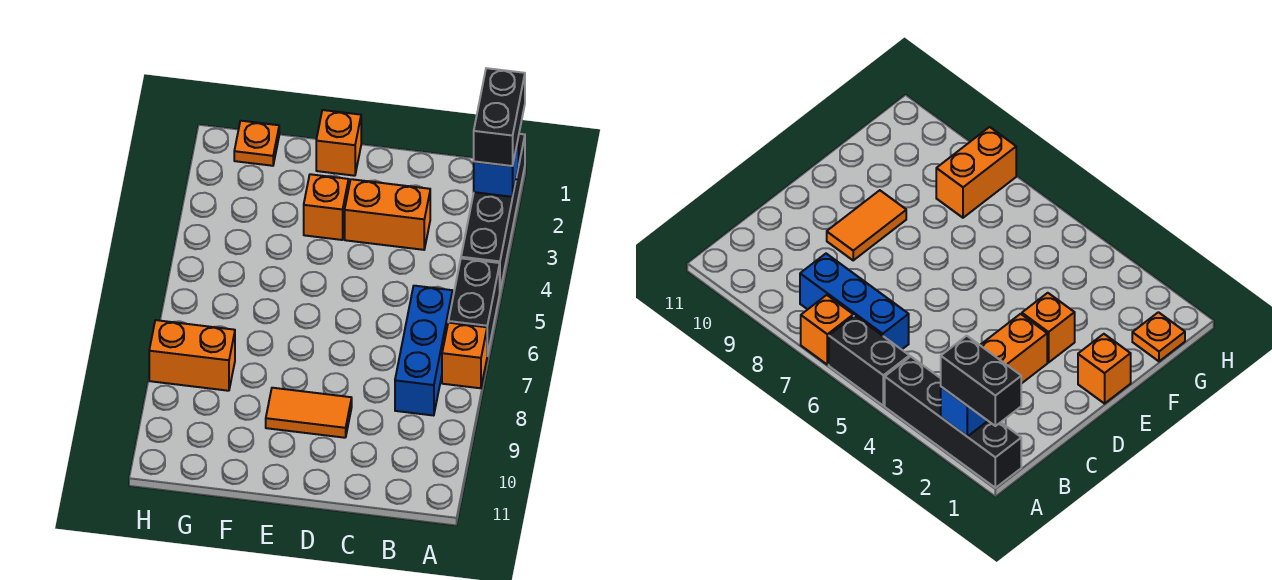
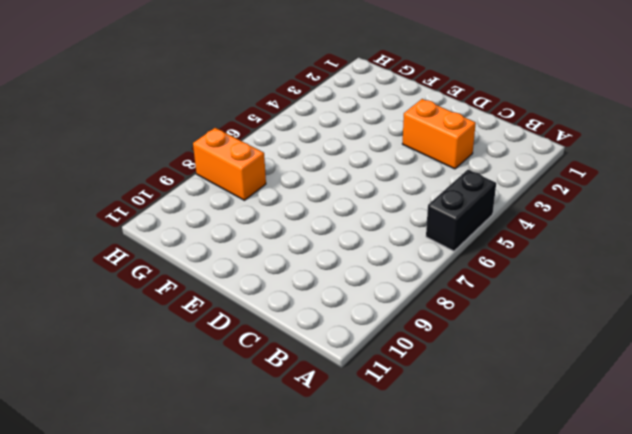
none -> black 1x4 brick [461,134,525,290]
none -> orange 1x1 brick [442,323,487,388]
none -> blue 1x3 brick [395,286,453,416]

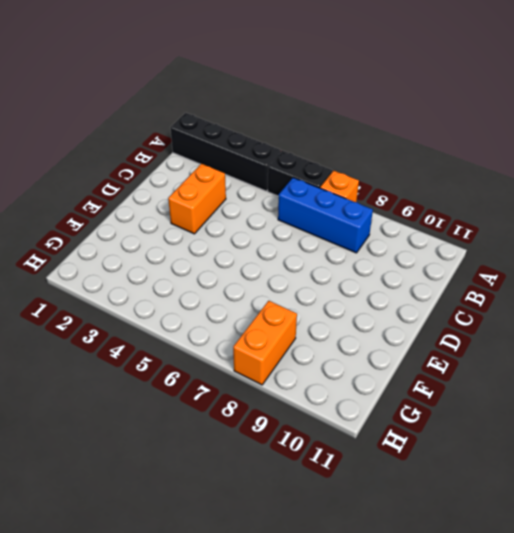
none -> orange 1x2 tile [266,388,352,438]
none -> orange 1x1 brick [316,110,361,176]
none -> orange 1x1 brick [304,174,349,240]

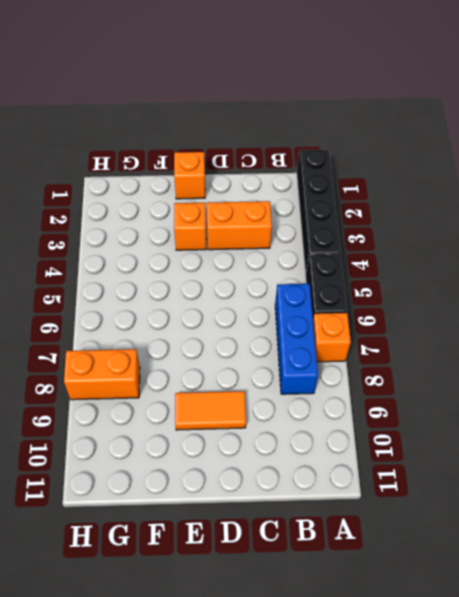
none -> orange 1x1 plate [234,121,279,166]
none -> blue 1x1 brick [474,137,519,197]
none -> black 1x2 brick [474,68,525,166]

